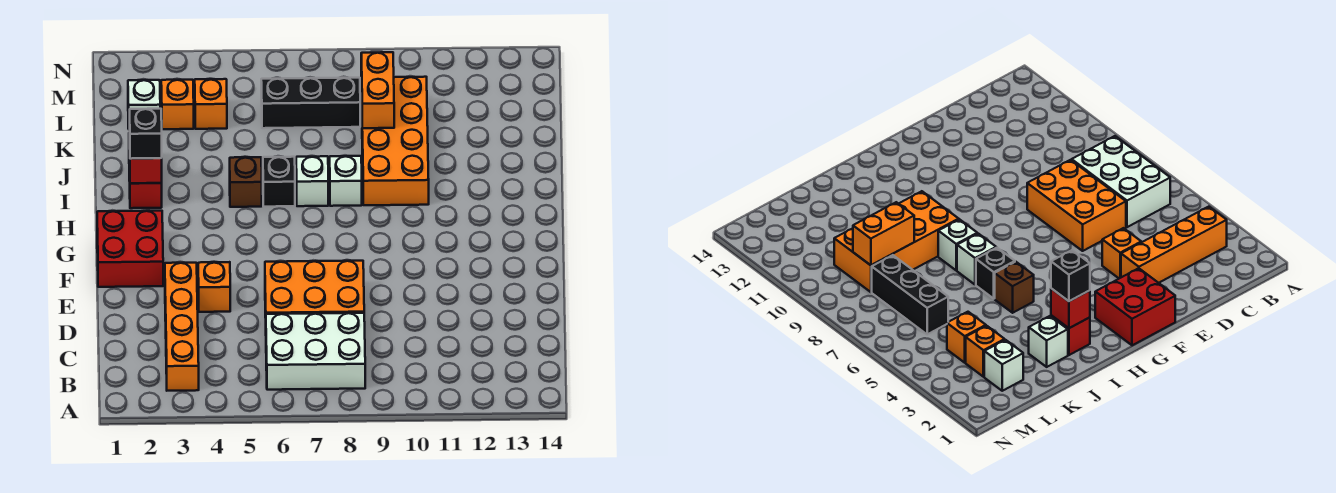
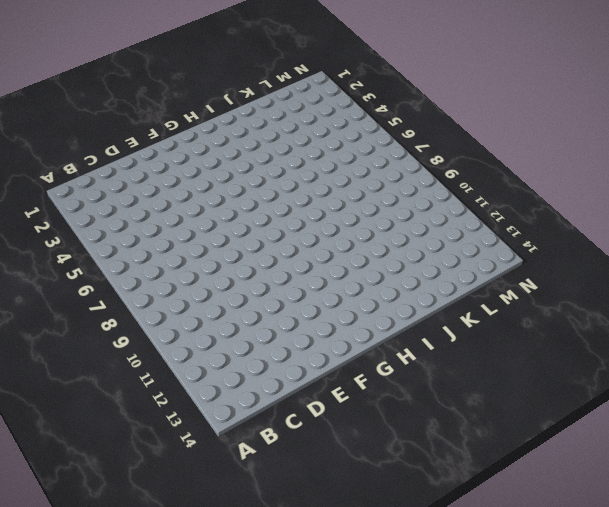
none -> orange 1x4 brick [165,263,199,391]
none -> white 2x3 brick [266,313,365,390]
none -> orange 2x3 brick [265,261,364,318]

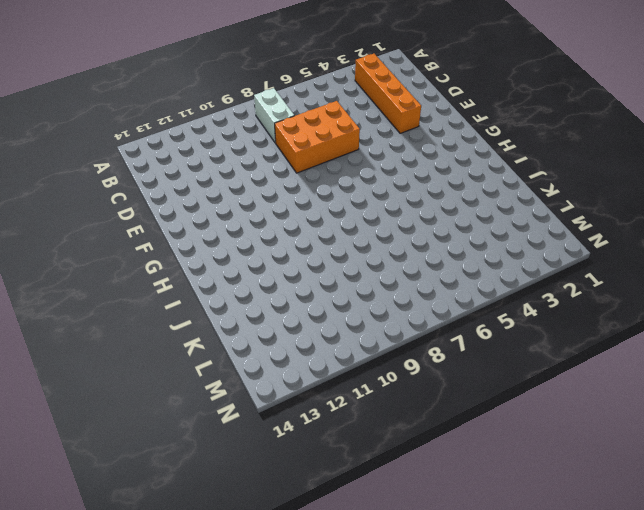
white 1x2 brick [254,88,294,143] -> white 2x3 brick [266,313,365,390]
none -> orange 1x1 brick [198,262,230,312]
none -> red 2x2 brick [97,211,163,287]
none -> red 1x1 brick [130,183,162,208]

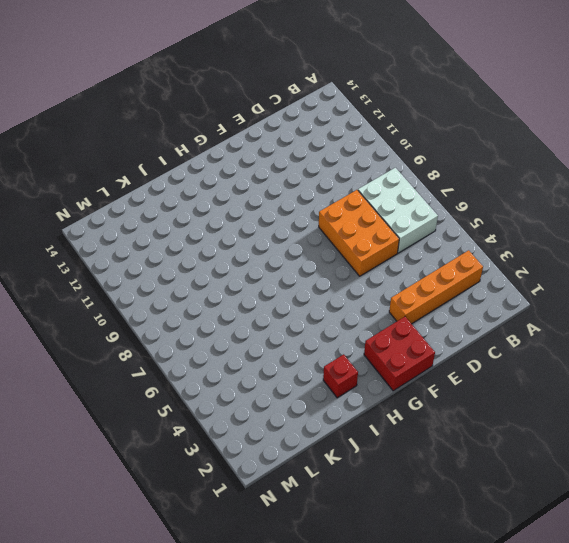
none -> orange 1x1 brick [198,262,230,312]
none -> brown 1x1 brick [230,157,262,207]
none -> black 1x1 brick [263,157,295,207]

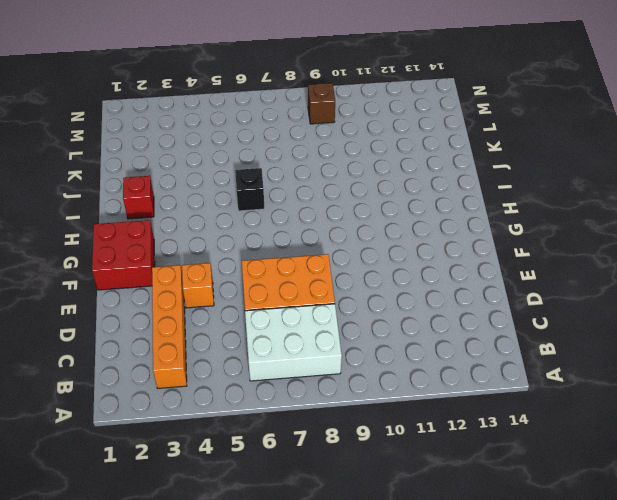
brown 1x1 brick [308,83,335,124] -> brown 1x1 brick moved to [230,157,262,207]
none -> white 1x1 brick [296,156,328,206]
none -> white 1x1 brick [330,156,362,206]
none -> orange 2x4 brick [361,77,429,205]

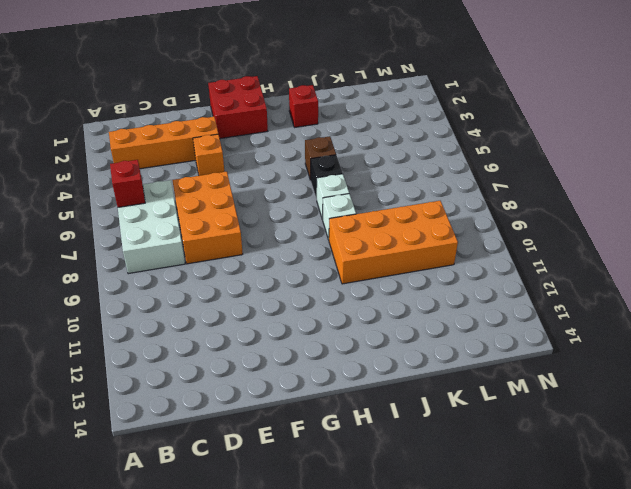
red 1x1 brick [110,160,145,207] -> red 1x1 brick moved to [130,158,162,183]
none -> white 1x1 brick [1029,316,1068,367]
none -> white 1x1 brick [128,80,160,130]
none -> orange 1x1 brick [161,80,194,129]

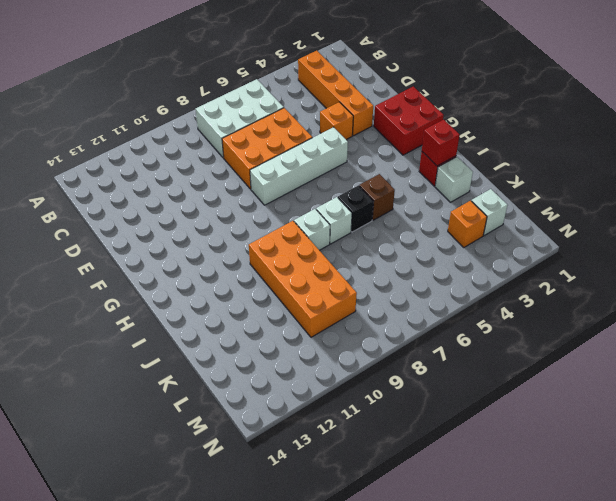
white 1x4 brick [250,127,348,205] -> none
none -> orange 1x1 brick [195,79,227,129]
none -> black 1x3 brick [261,78,360,128]
none -> orange 1x2 brick [361,52,394,128]

